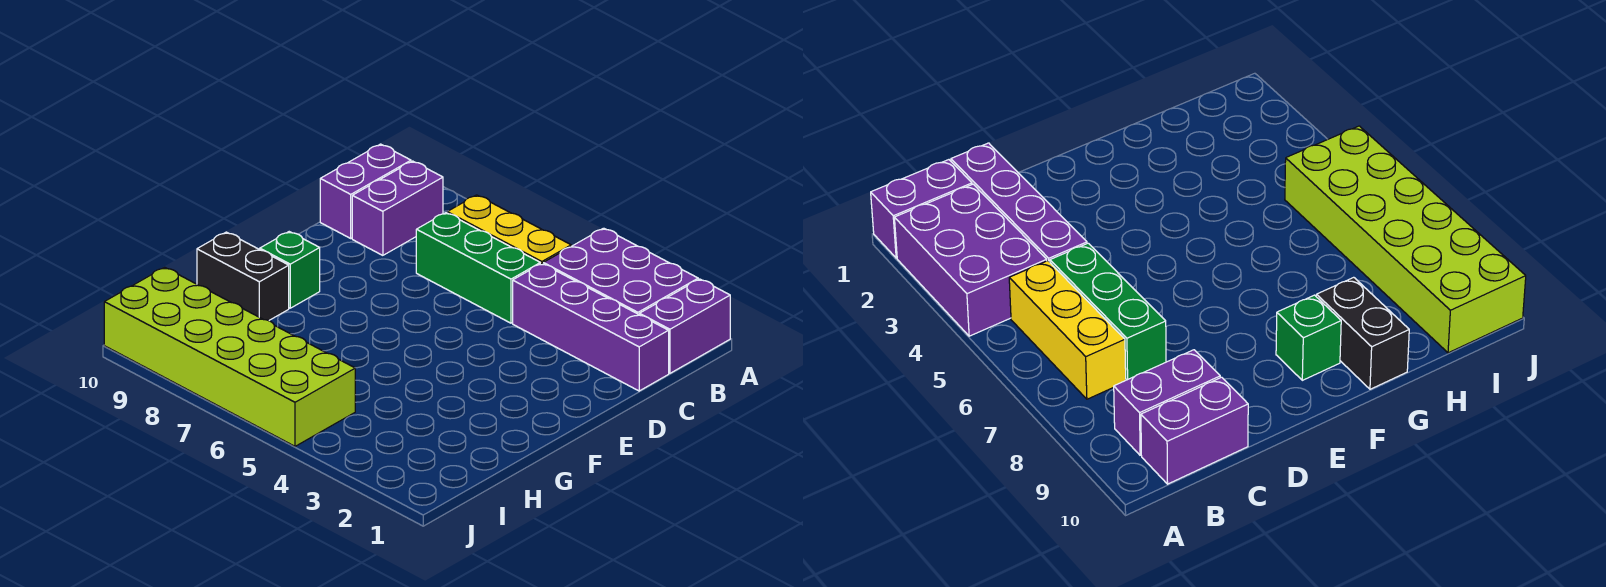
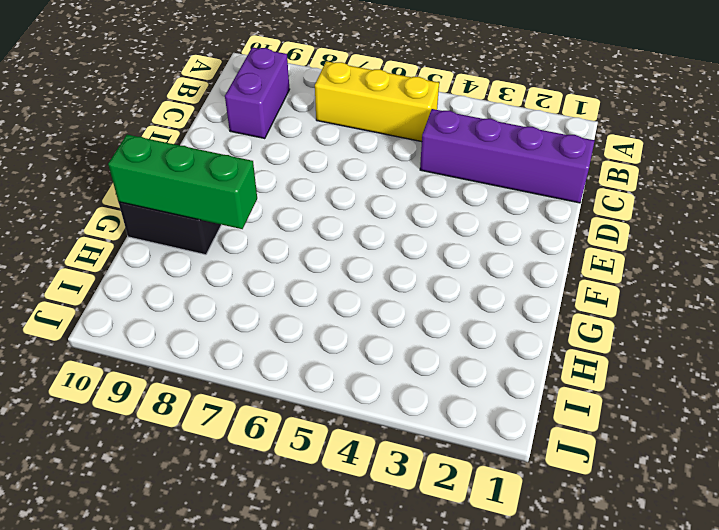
green 1x3 brick [108,135,257,229] -> green 1x3 brick moved to [416,213,540,323]
none -> purple 1x2 brick [640,279,730,373]
none -> purple 2x3 brick [543,228,698,315]

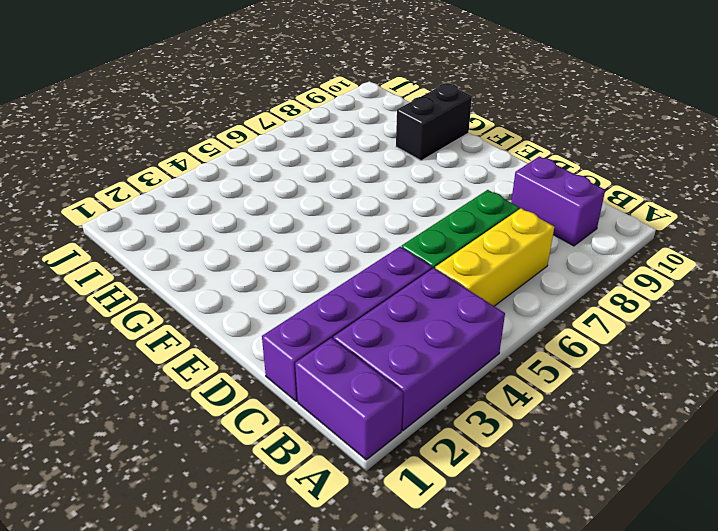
none -> purple 1x2 brick [320,144,411,238]
none -> green 1x1 brick [260,232,320,308]

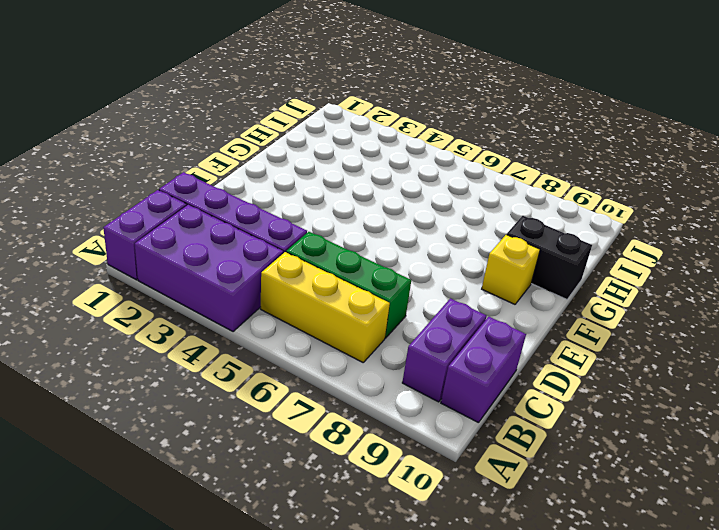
yellow 1x1 brick [482,234,540,304] -> green 1x1 brick [260,232,320,308]
none -> lime 2x6 brick [104,267,355,446]

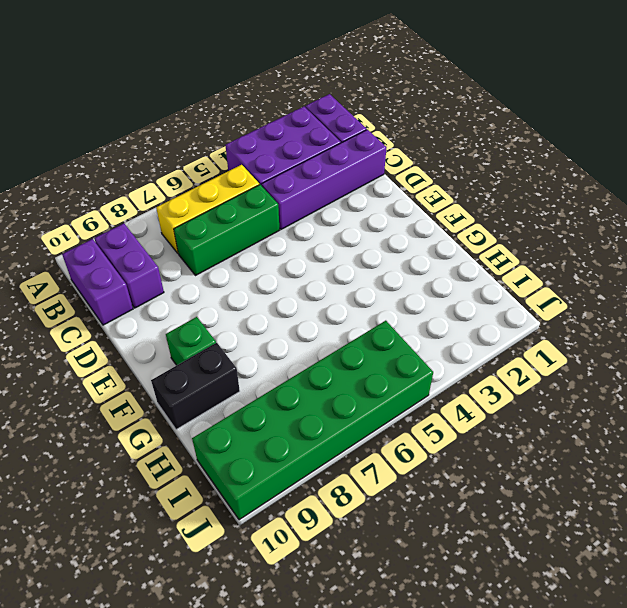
green 2x6 brick [192,321,433,520] -> lime 2x6 brick [104,267,355,446]

